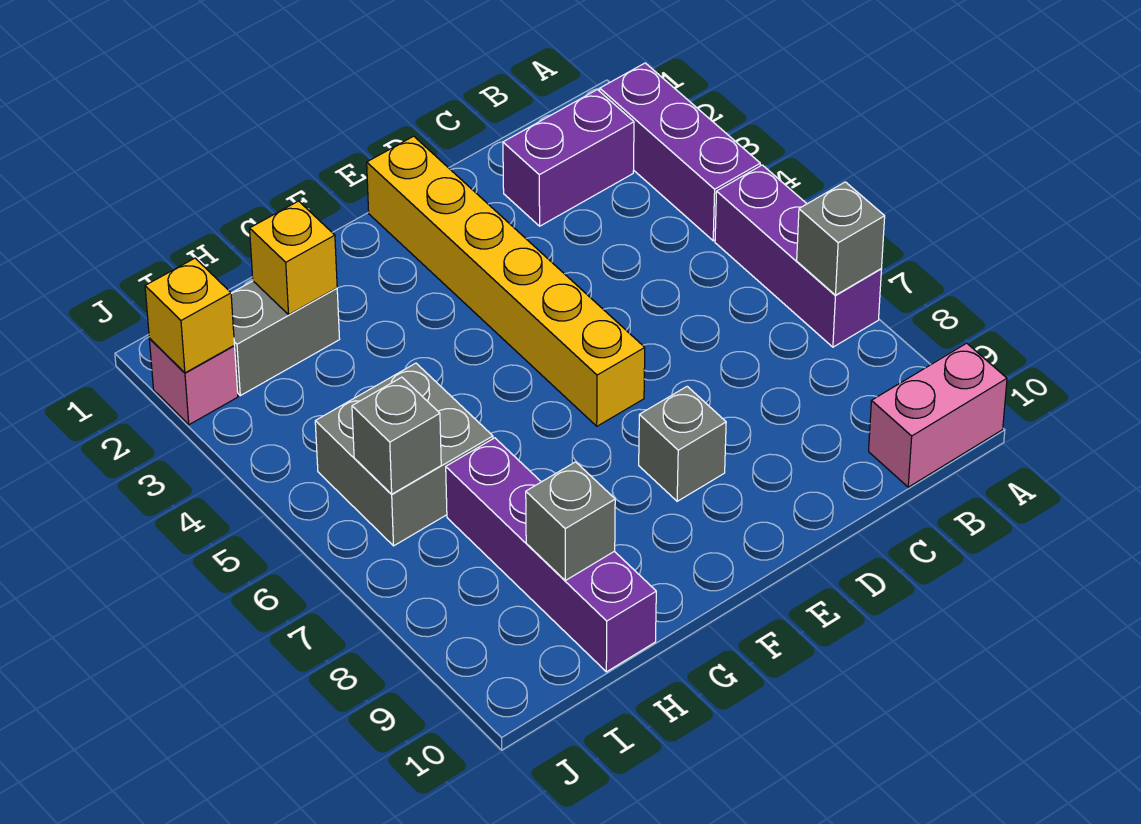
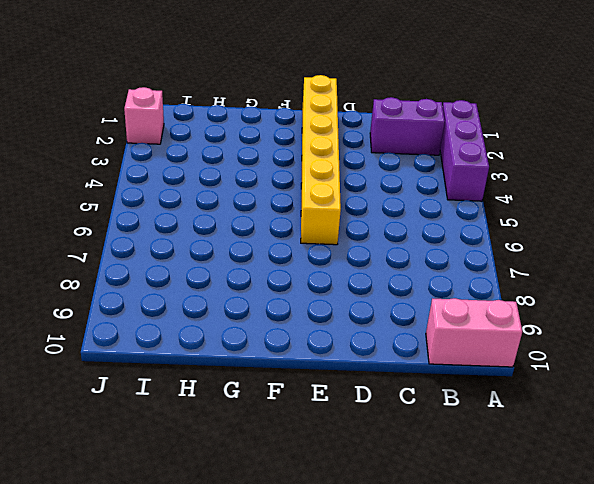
none -> purple 1x3 brick [715,165,881,347]
none -> grey 1x1 brick [639,386,726,501]
none -> grey 1x2 brick [231,281,340,396]

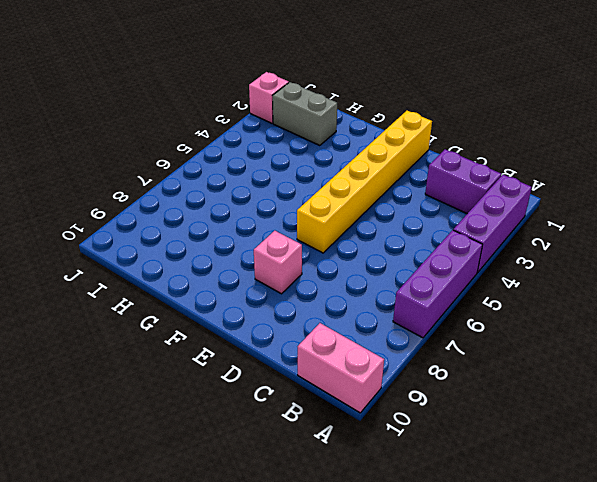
pink 1x1 brick [254,231,302,294] -> grey 1x1 brick [639,386,726,501]
none -> grey 2x2 brick [315,363,493,546]
none -> purple 1x4 brick [446,438,656,672]
none -> grey 1x1 brick [797,182,885,295]

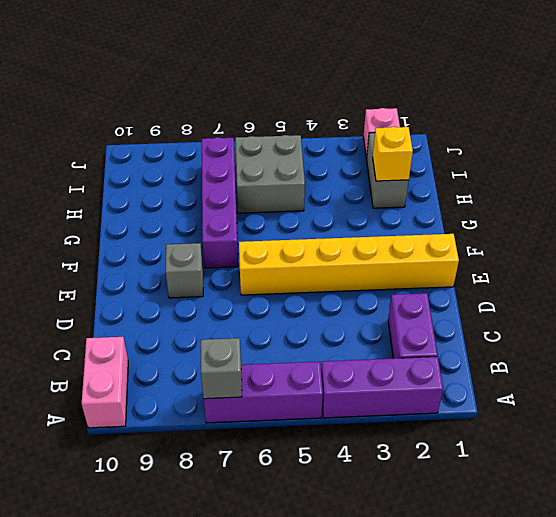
purple 1x4 brick [202,137,238,268] -> purple 1x4 brick turned to [446,438,656,672]
none -> grey 1x1 brick [526,462,615,581]
none -> grey 1x1 brick [352,377,441,494]
none -> yellow 1x1 brick [145,258,234,373]

